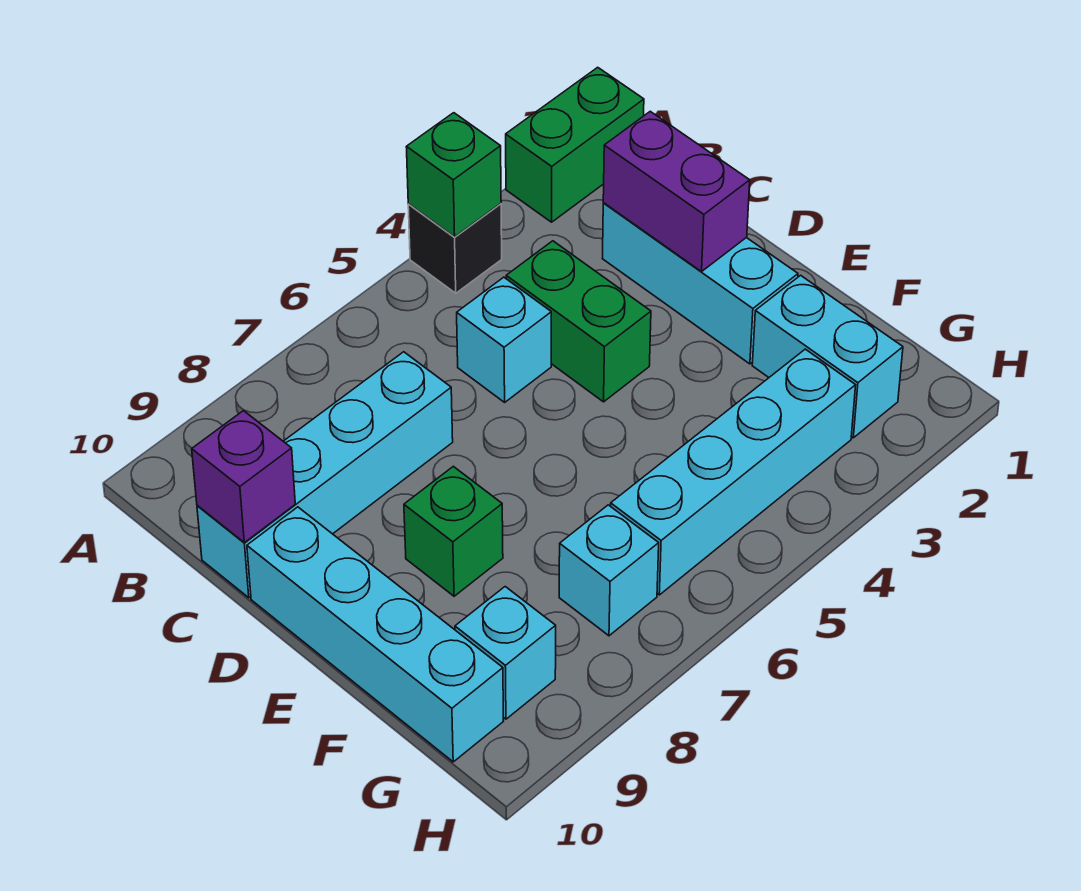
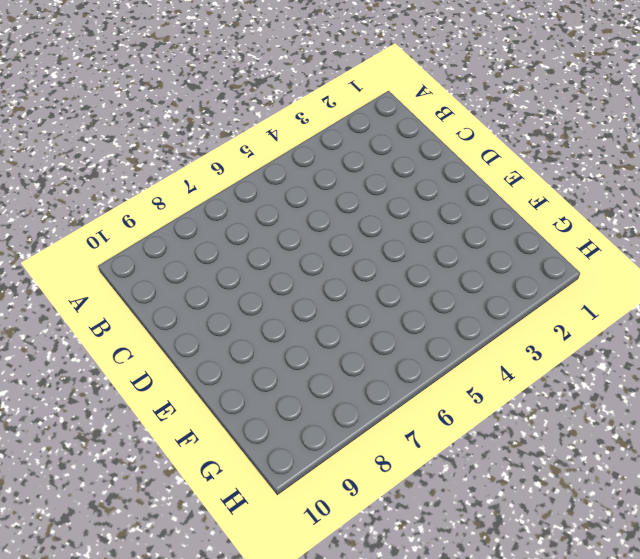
none -> green 1x2 brick [506,67,644,222]
none -> black 1x1 brick [408,204,502,293]
none -> cyan 1x3 brick [602,203,798,364]

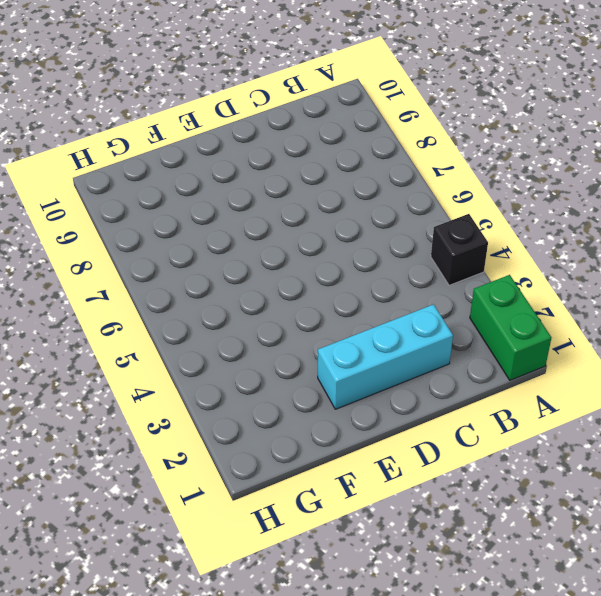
none -> green 1x2 brick [506,241,651,402]
none -> cyan 1x1 brick [457,277,551,402]
none -> cyan 1x4 brick [197,352,453,598]

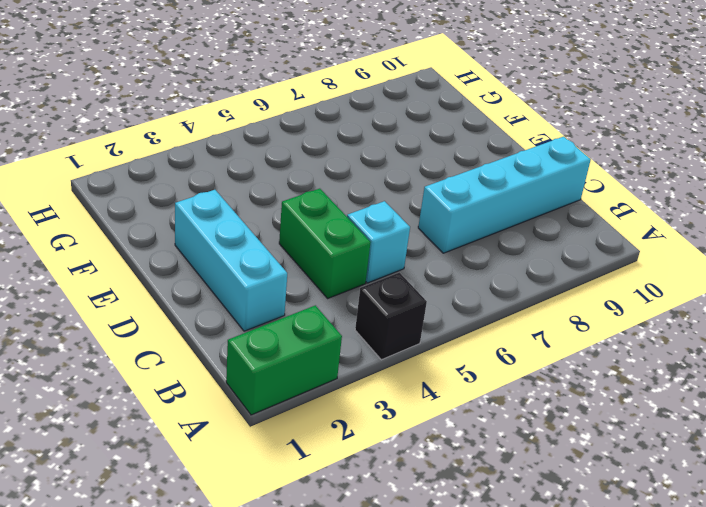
none -> cyan 1x4 brick [247,507,503,762]
none -> green 1x1 brick [404,466,503,596]
none -> cyan 1x2 brick [752,275,903,438]

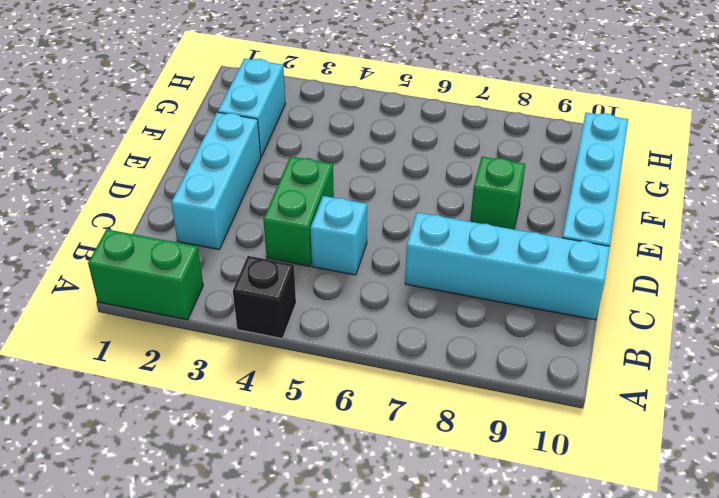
none -> cyan 1x4 brick [611,349,856,595]
none -> cyan 1x1 brick [559,505,659,636]
none -> cyan 1x1 brick [455,587,556,719]

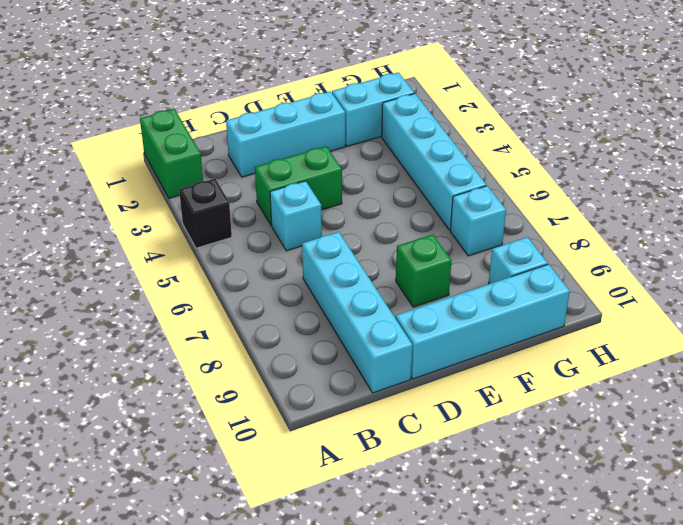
none -> green 1x1 brick [406,113,501,237]
none -> purple 1x2 brick [603,111,750,272]
none -> purple 1x1 brick [192,411,295,543]

